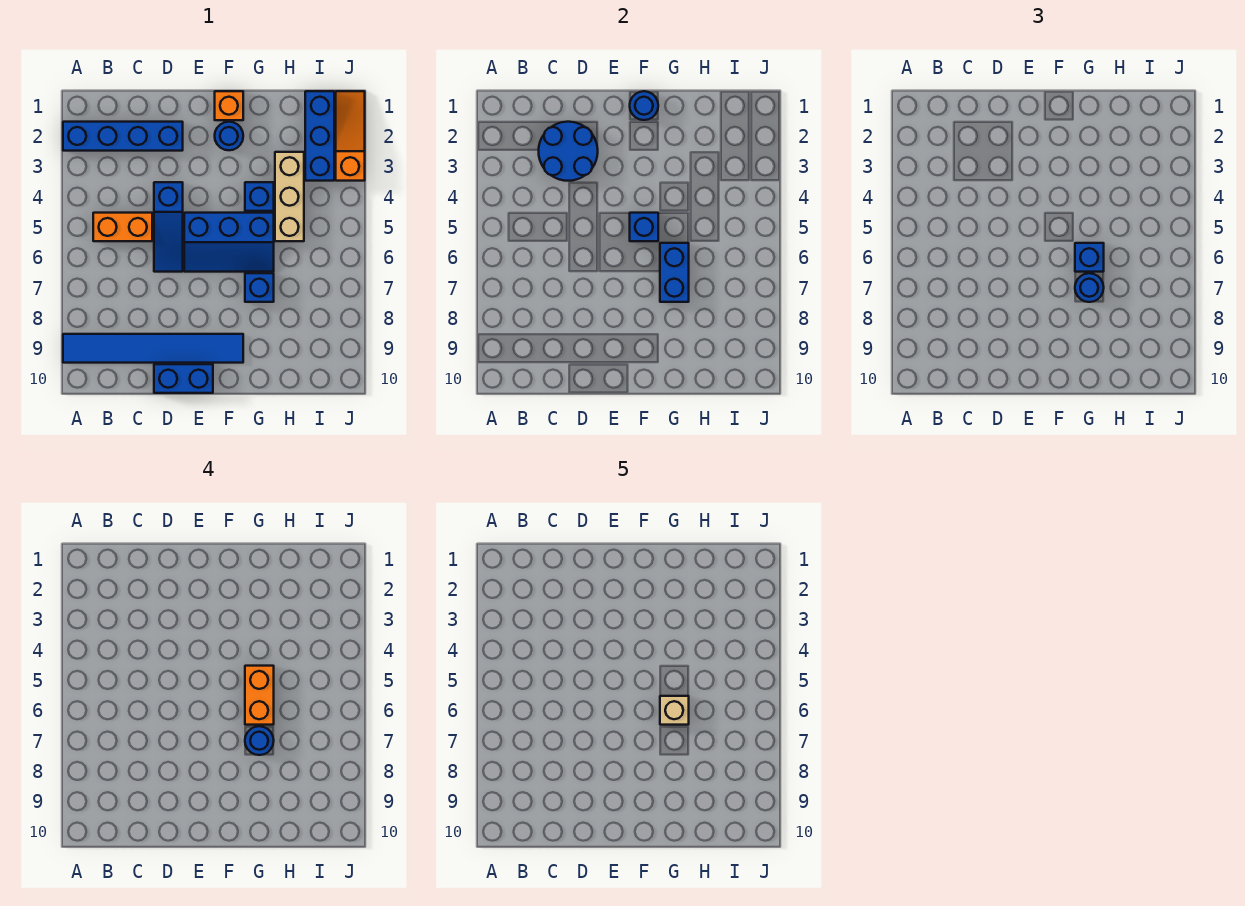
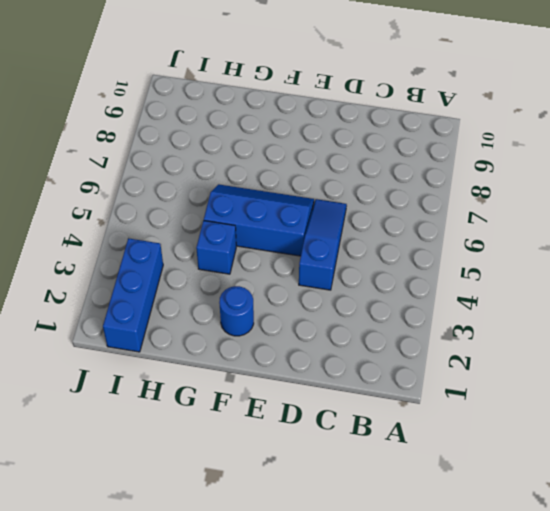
none -> blue 1x4 brick [63,122,183,151]
none -> blue 1x6 tile [63,334,243,363]
none -> orange 1x2 brick [93,213,152,241]

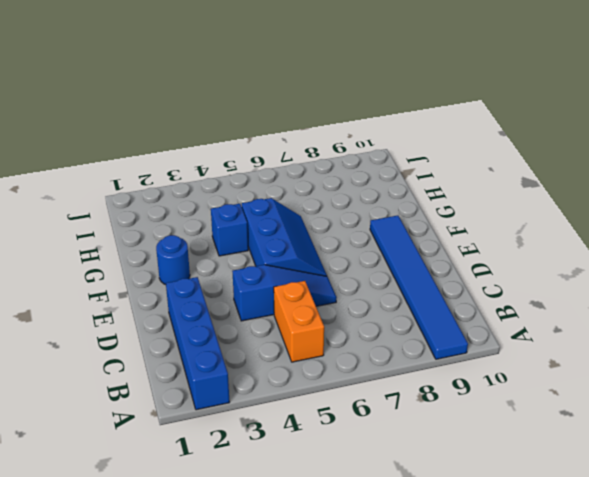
none -> blue 1x2 brick [154,364,213,393]
none -> orange 1x1 brick [215,91,243,120]
none -> blue 1x1 brick [245,273,274,302]

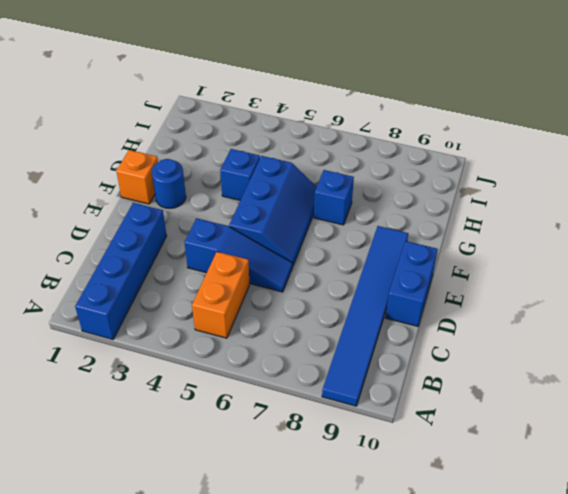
none -> tan 1x3 brick [275,152,304,241]
none -> blue 1x3 brick [305,91,334,181]
none -> orange 1x3 slope [336,91,365,181]

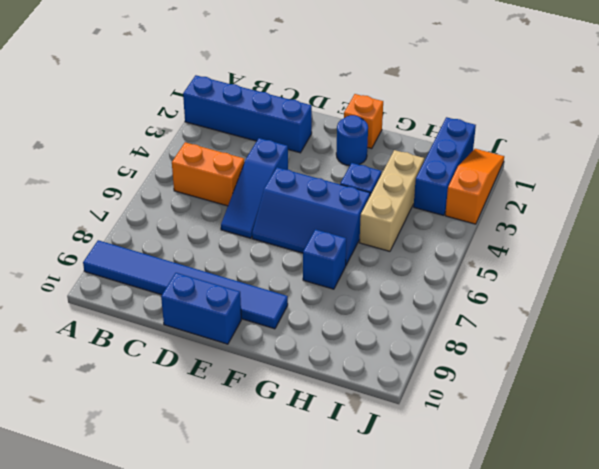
none -> blue 2x2 round brick [539,122,598,181]
none -> blue 1x1 round brick [630,91,658,120]
none -> blue 1x1 brick [630,213,658,241]

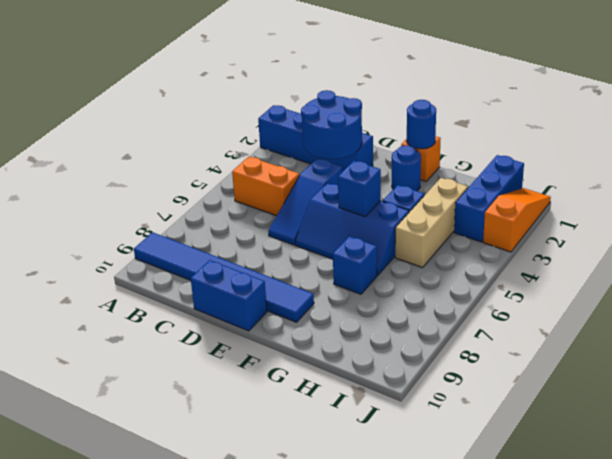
none -> blue 1x2 brick [660,243,689,302]
none -> blue 1x1 brick [1075,243,1104,272]
none -> blue 1x1 round brick [1075,273,1104,302]

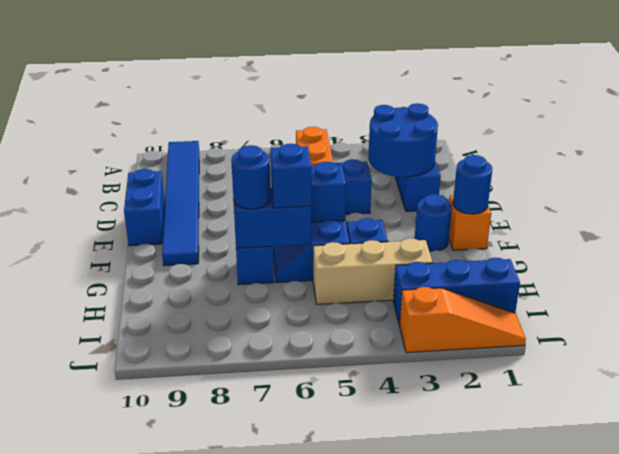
none -> orange 1x2 brick [245,666,274,725]
none -> blue 1x1 round brick [245,726,274,755]
none -> tan 1x1 brick [660,696,689,725]

